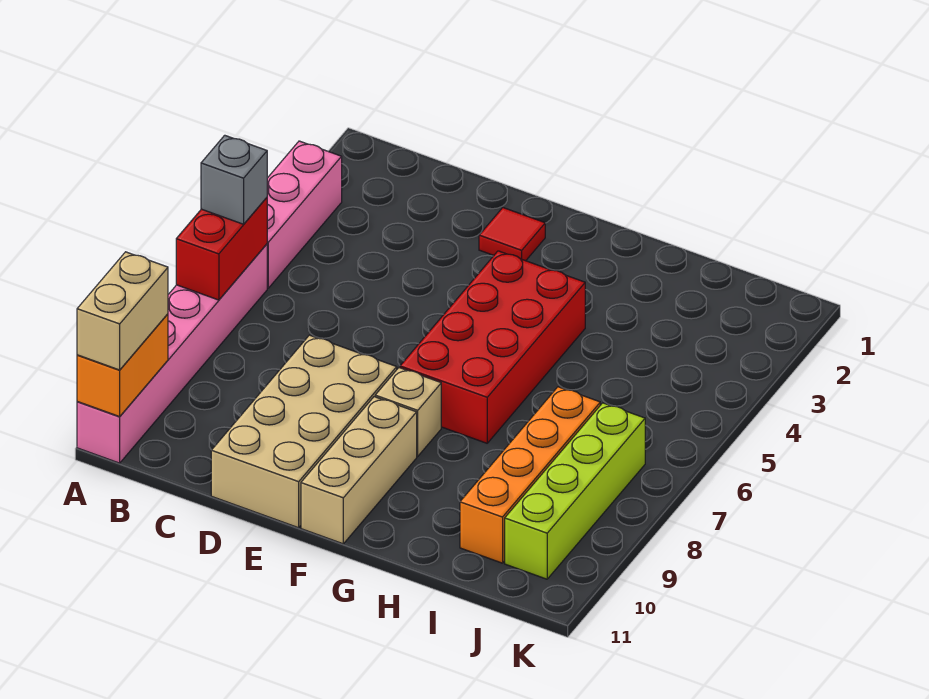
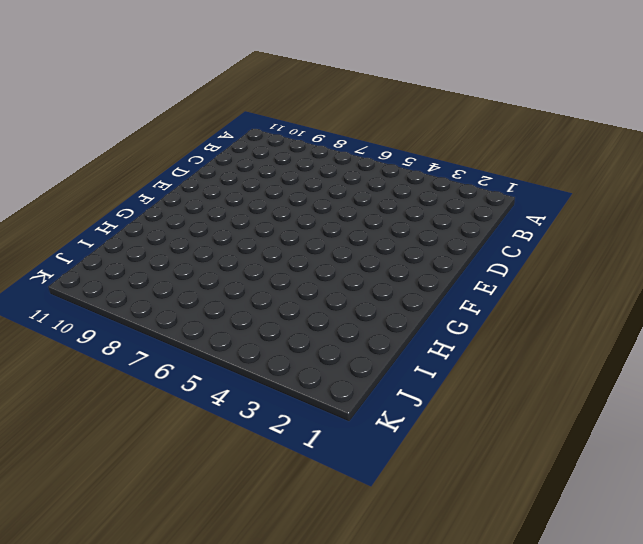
none -> pink 1x3 brick [267,141,342,288]
none -> pink 1x6 brick [77,244,267,463]
none -> tan 2x4 brick [211,335,397,528]

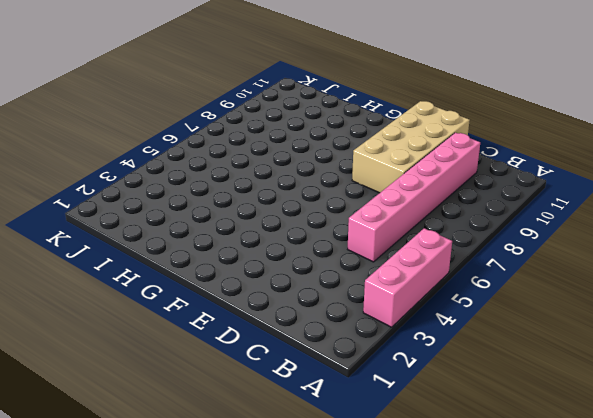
pink 1x6 brick [348,133,480,262] -> pink 1x6 brick moved to [77,244,267,463]
none -> red 1x1 tile [479,208,545,261]
none -> red 2x4 brick [400,251,585,443]
none -> tan 1x1 brick [375,368,441,456]

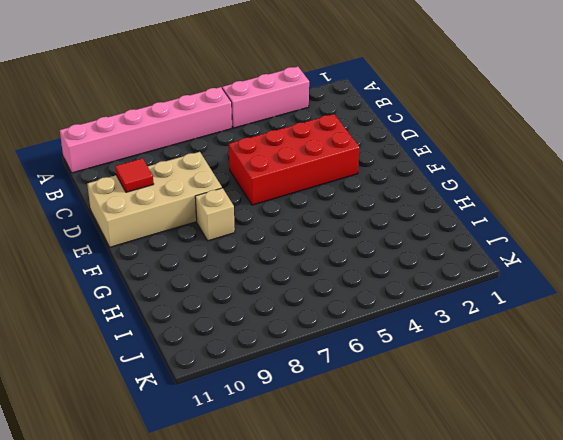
red 2x4 brick [229,114,360,205] -> red 2x4 brick moved to [400,251,585,443]
red 1x1 tile [115,158,153,192] -> red 1x1 tile moved to [479,208,545,261]
none -> tan 1x3 brick [301,397,417,544]
none -> orange 1x4 brick [460,387,600,563]
none -> lime 1x4 brick [505,403,645,579]

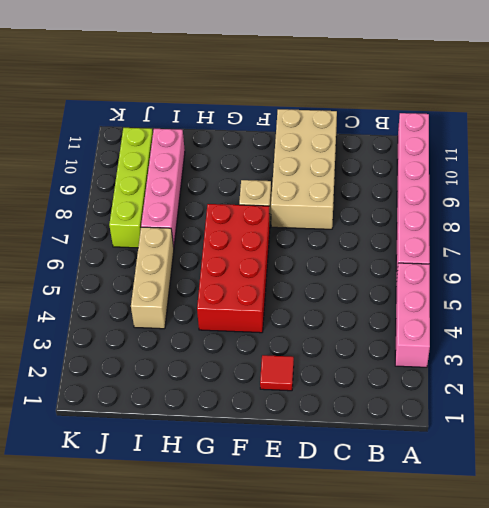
tan 1x3 brick [131,227,174,329] -> tan 1x3 brick moved to [301,397,417,544]
pink 1x4 brick [141,129,185,247] -> orange 1x4 brick [460,387,600,563]
none -> red 1x2 brick [176,198,267,300]
none -> orange 1x2 brick [77,314,168,417]
none -> grey 1x1 brick [201,135,267,224]

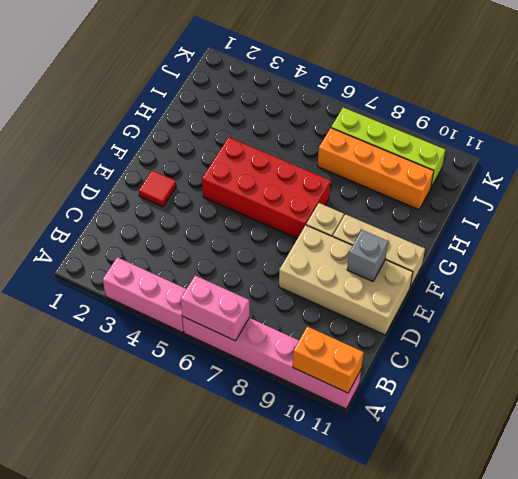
pink 1x2 brick [181,276,249,341] -> red 1x2 brick [176,198,267,300]
grey 1x1 brick [347,230,388,281] -> grey 1x1 brick moved to [201,135,267,224]
none -> tan 1x2 brick [77,252,168,370]

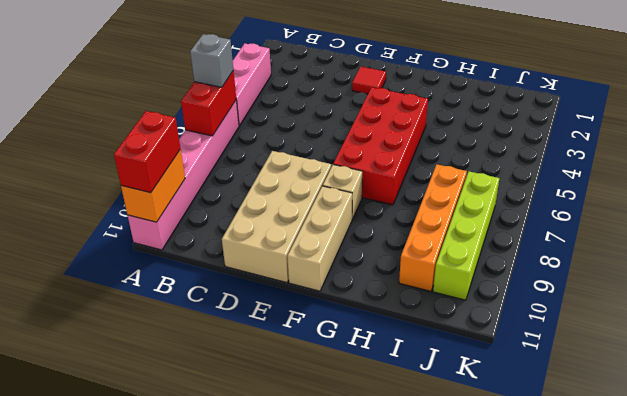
red 1x2 brick [114,111,180,193] -> tan 1x2 brick [77,252,168,370]

